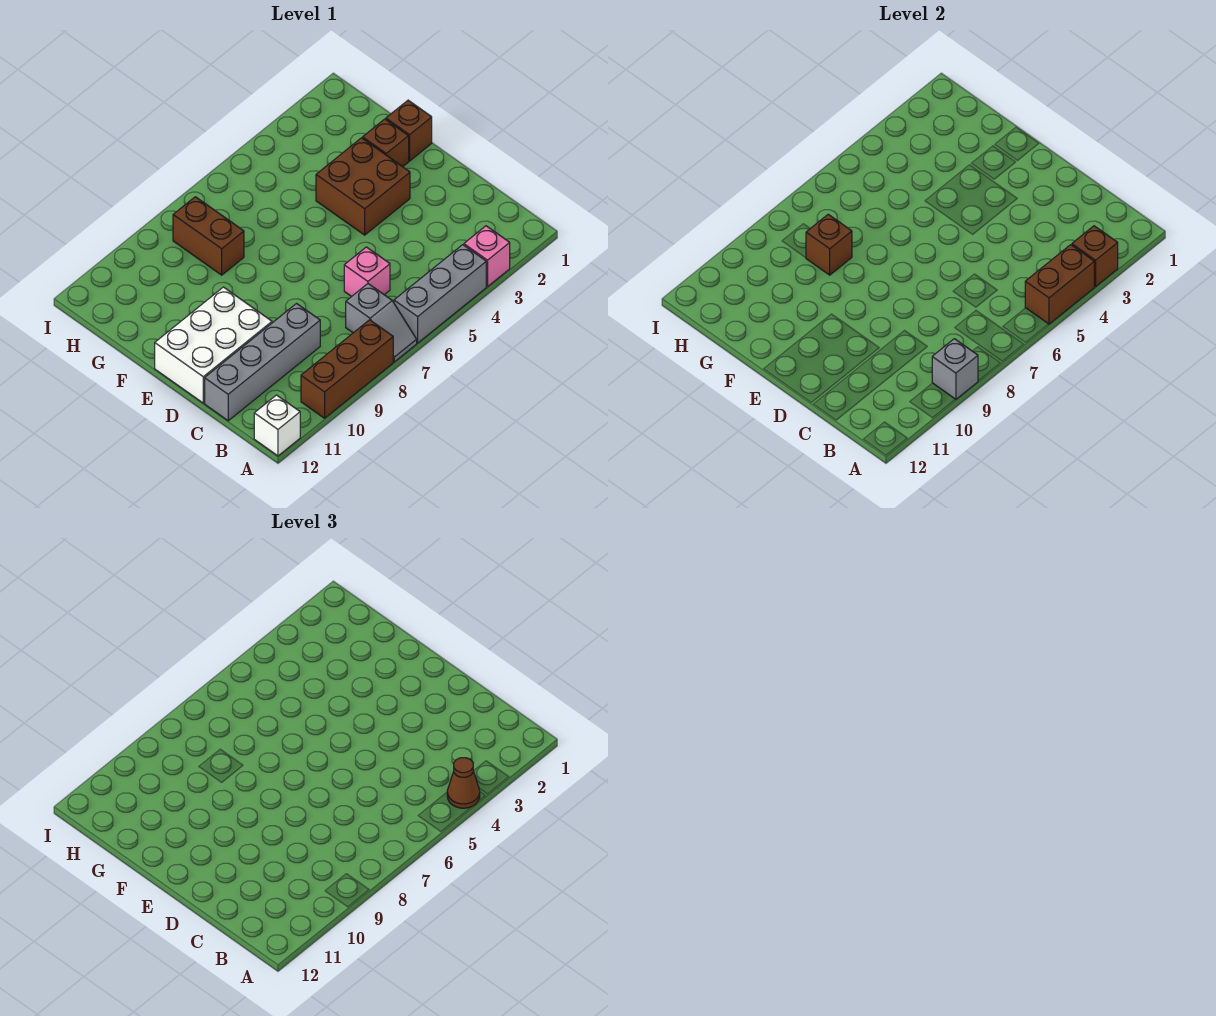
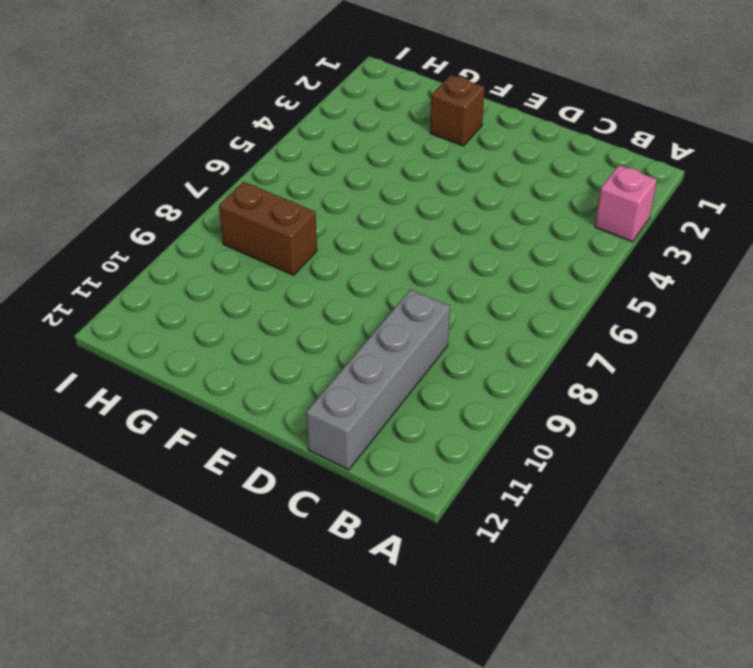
none -> grey 1x3 brick [394,245,486,343]
none -> grey 1x2 slope [346,284,417,362]
none -> brown 1x3 brick [301,320,393,418]

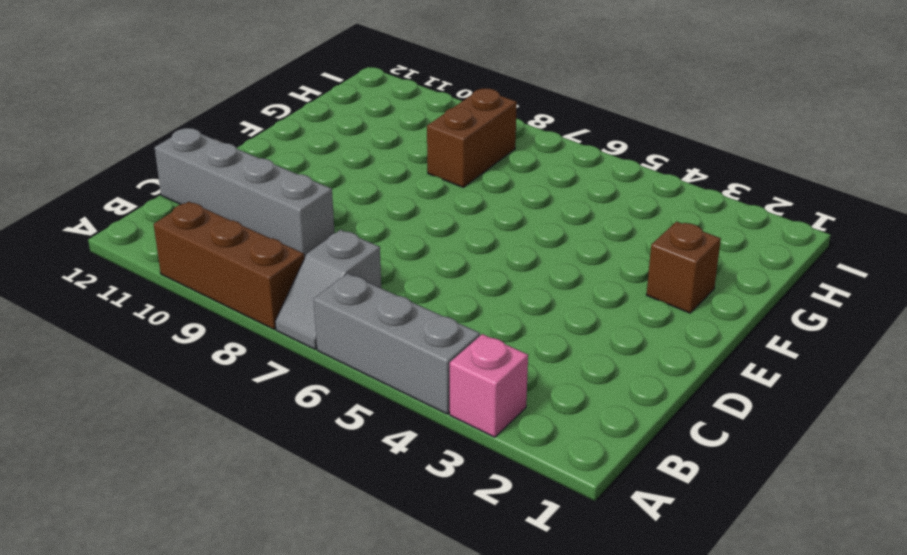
none -> white 1x1 brick [254,395,300,456]
none -> pink 1x1 brick [344,247,390,297]
none -> white 2x3 brick [155,287,272,403]

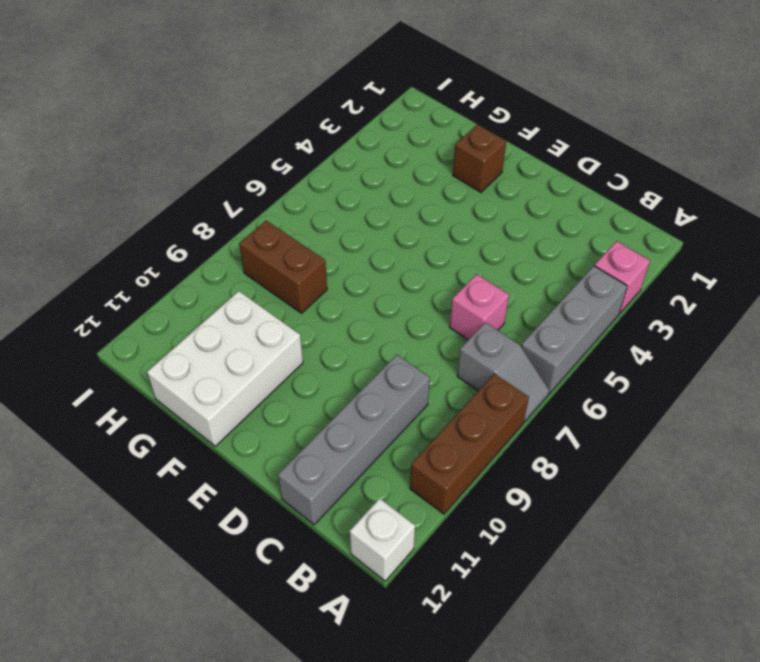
white 2x3 brick [147,291,303,446] -> white 2x3 brick moved to [155,287,272,403]
none -> brown 2x2 brick [316,138,410,235]
none -> brown 1x1 brick [386,100,432,161]
none -> brown 1x1 brick [1072,226,1118,287]

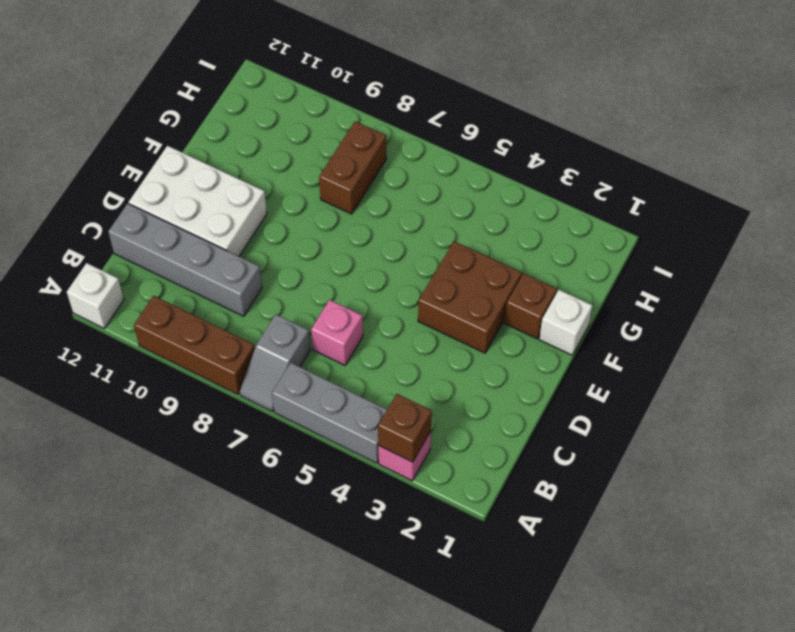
white 1x1 brick [539,290,592,355] -> brown 1x1 brick [386,100,432,161]
none -> brown 1x2 brick [1025,245,1094,324]
none -> grey 1x1 brick [932,339,978,399]
none -> brown 1x1 brick [806,214,852,275]

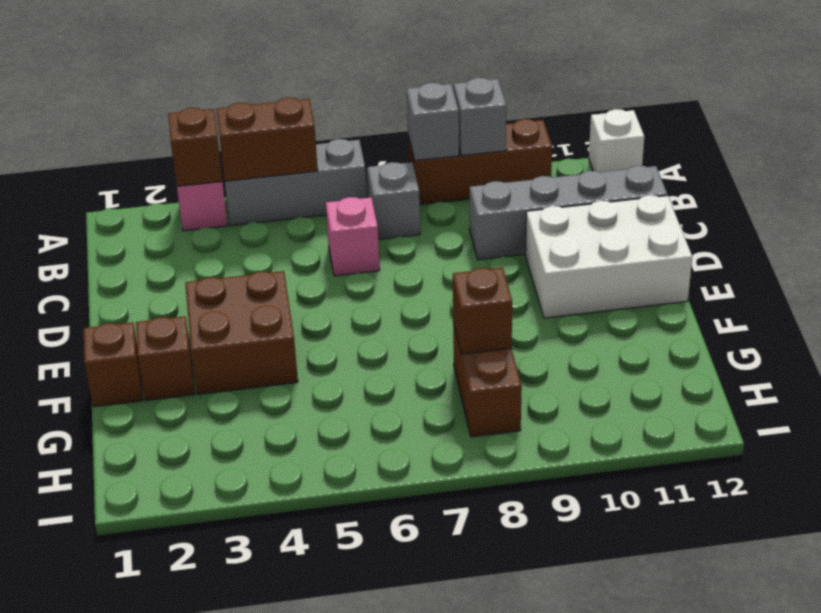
grey 1x1 brick [407,83,459,161] -> none
none -> brown 1x1 cone [447,758,480,808]

